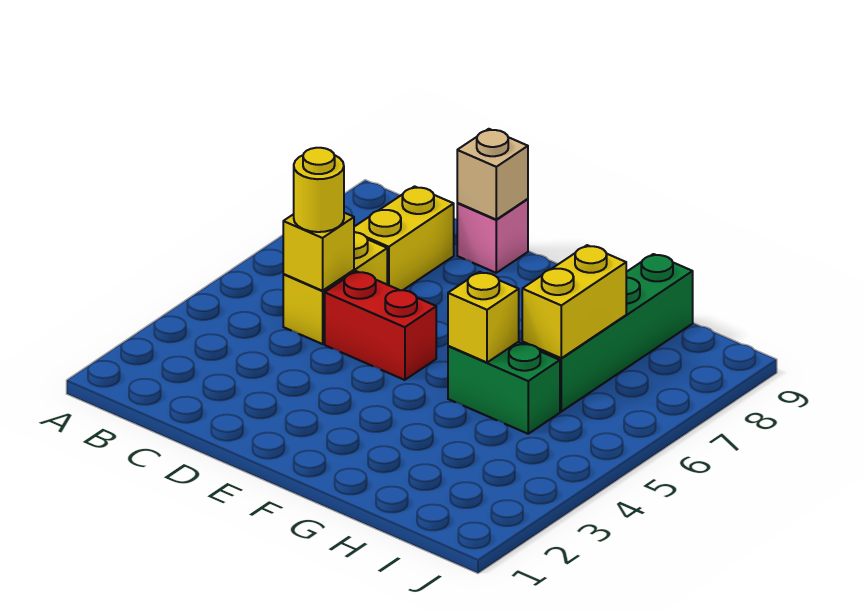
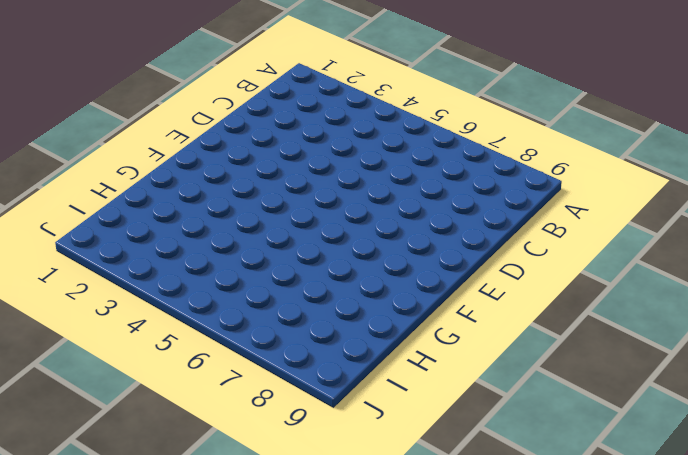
none -> yellow 1x2 brick [283,232,387,344]
none -> yellow 1x2 brick [354,186,454,290]

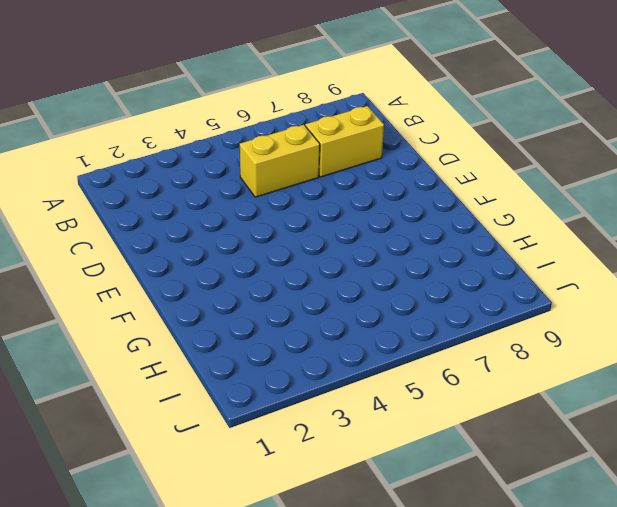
none -> red 1x2 brick [325,271,436,380]
none -> pink 1x1 brick [457,199,528,273]

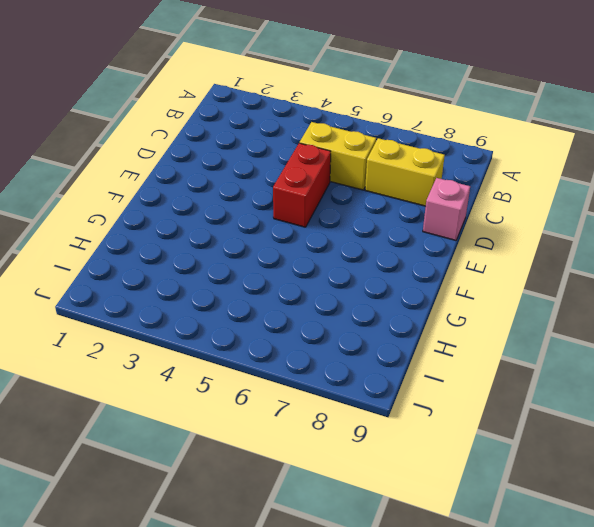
none -> green 1x2 brick [448,342,560,434]
none -> green 1x4 brick [522,254,693,412]

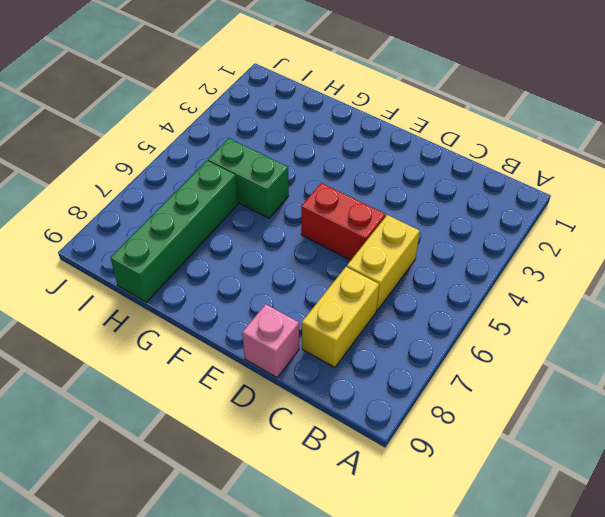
none -> yellow 1x1 brick [283,213,354,291]
none -> tan 1x1 brick [457,129,528,219]

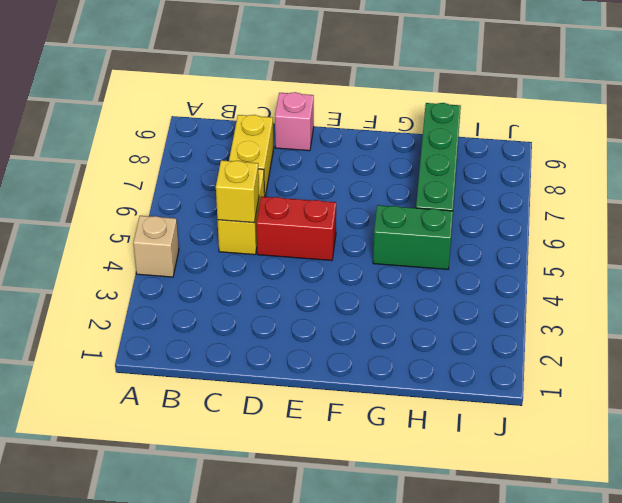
tan 1x1 brick [133,216,179,277] -> tan 1x1 brick moved to [457,129,528,219]
none -> yellow 1x1 brick [448,272,519,363]
none -> yellow 1x2 brick [522,245,626,358]

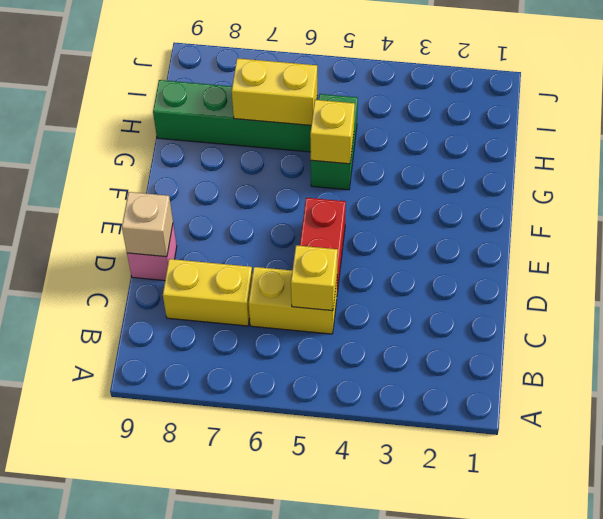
none -> yellow 1x1 round brick [294,148,344,232]

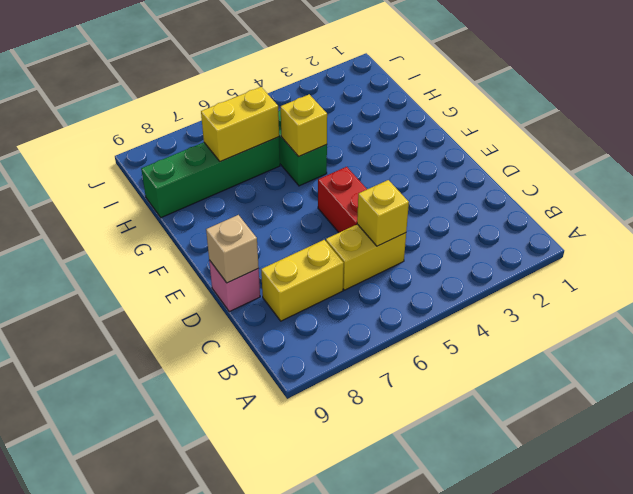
none -> yellow 1x1 round brick [294,148,344,232]

